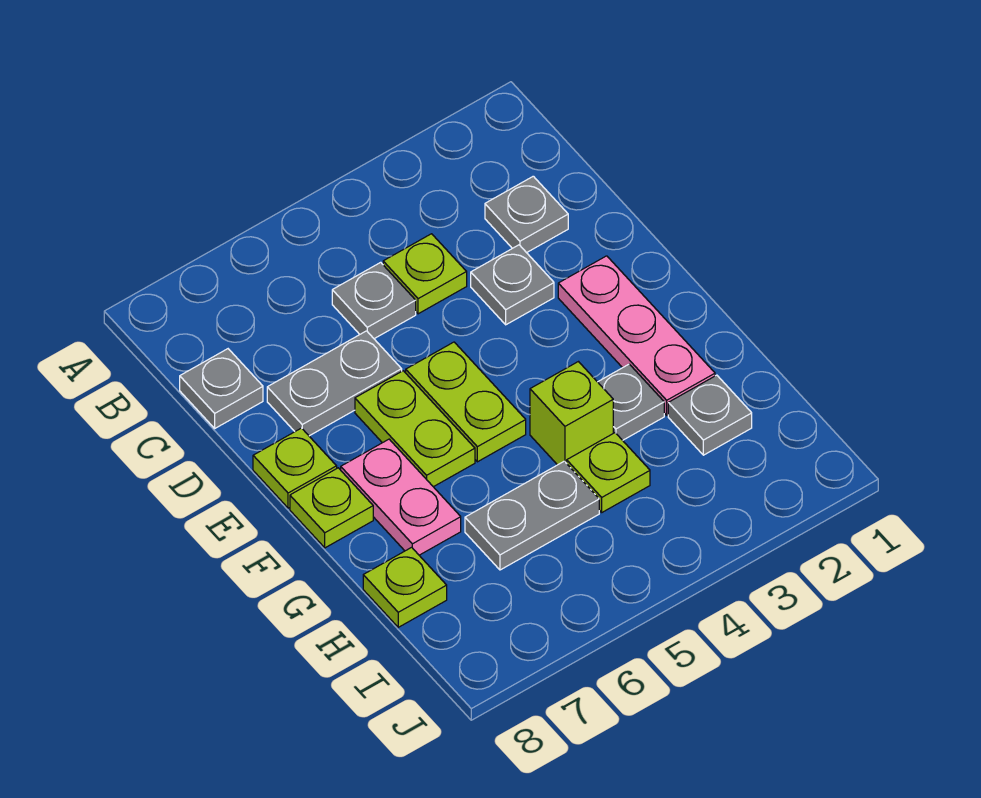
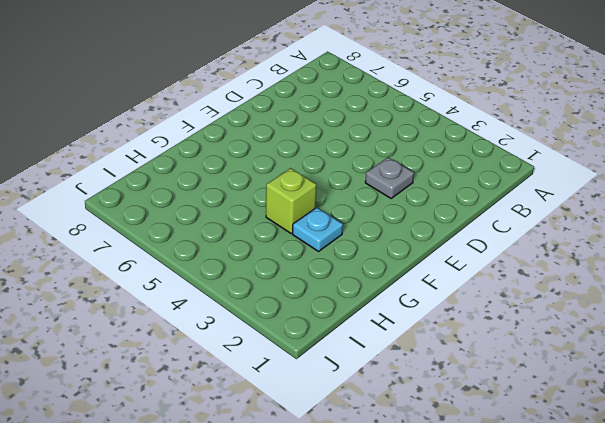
cyan 1x1 plate [293,207,343,251] -> grey 1x1 plate [598,364,664,440]
none -> grey 1x1 plate [485,176,568,253]
none -> lime 1x1 plate [383,234,467,314]
none -> grey 1x1 plate [332,262,416,339]

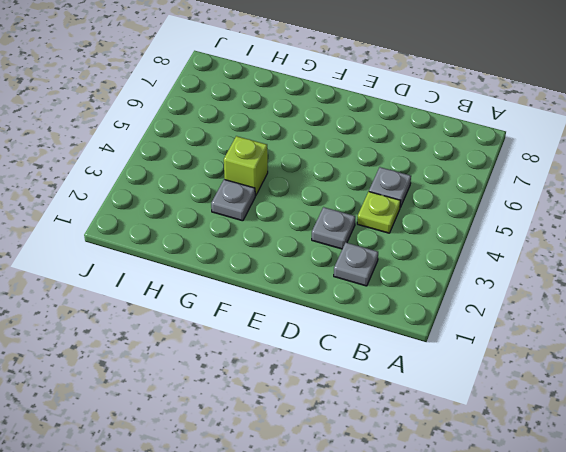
none -> grey 1x1 plate [180,349,263,428]
none -> grey 1x2 plate [267,331,402,436]
none -> pink 1x3 plate [558,256,715,415]

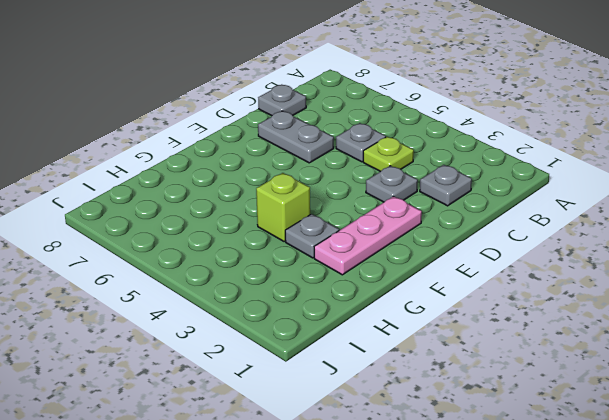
none -> lime 1x2 plate [406,342,526,462]
none -> lime 1x2 plate [355,371,475,487]
none -> lime 1x1 plate [253,428,337,508]

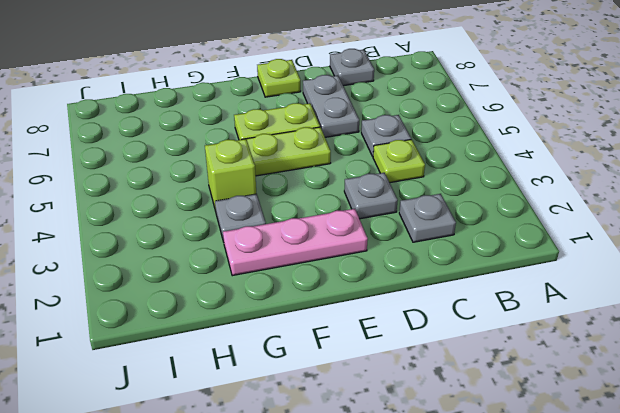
none -> pink 1x2 plate [341,439,461,555]
none -> lime 1x1 plate [290,468,373,548]
none -> grey 1x1 plate [668,375,752,455]

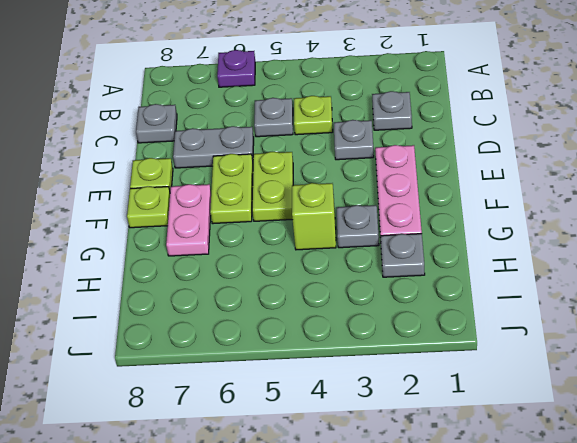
purple 1x1 plate [217,50,255,87] -> none
none -> lime 1x1 plate [567,433,650,512]
none -> grey 1x2 plate [465,461,599,570]
none -> lime 1x1 plate [363,547,447,627]

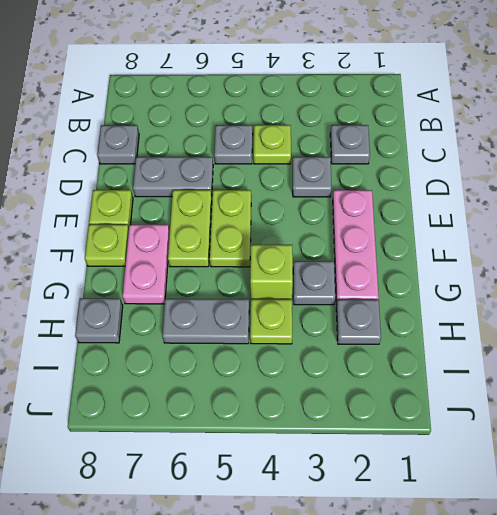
grey 1x1 plate [75,298,123,343] -> lime 1x1 plate [363,547,447,627]

